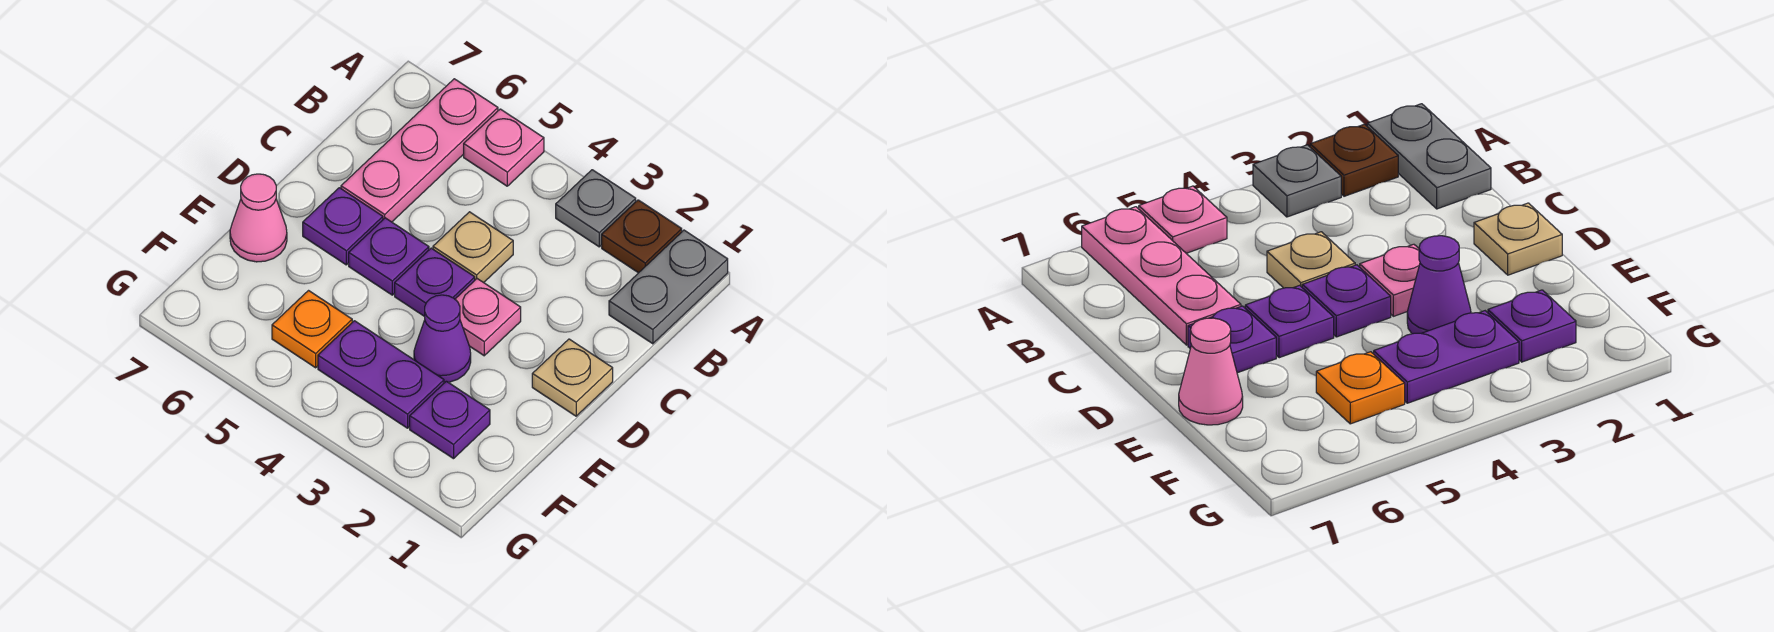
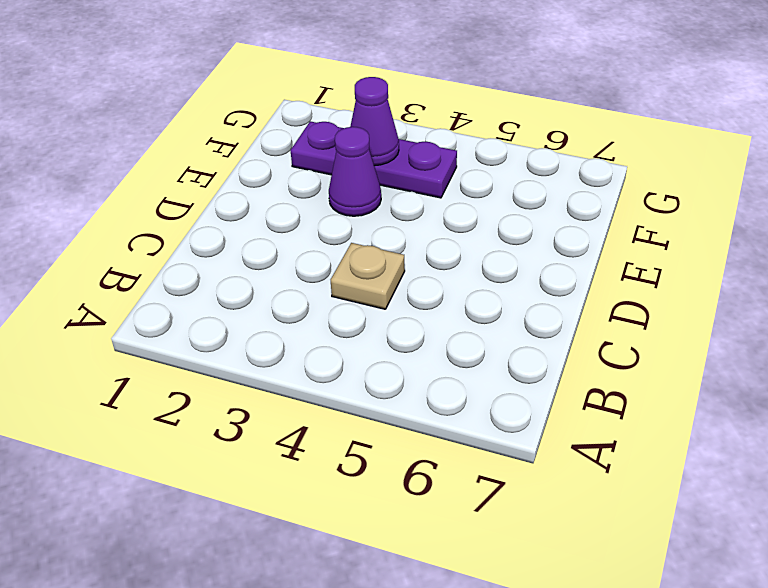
purple 1x1 cone [350,77,399,166] -> none
none -> grey 1x2 plate [609,230,728,344]
none -> brown 1x1 plate [602,200,682,273]
none -> grey 1x1 plate [556,170,636,247]

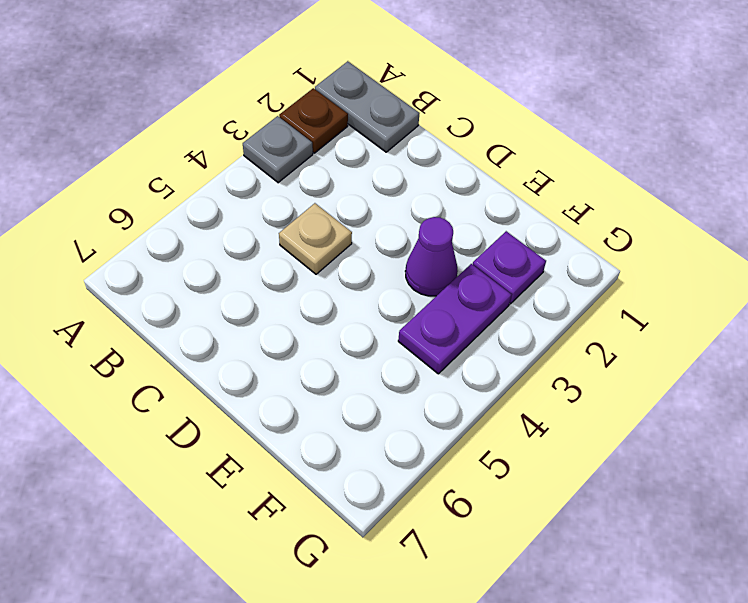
none -> pink 1x1 plate [464,109,544,186]
none -> pink 1x3 plate [341,79,498,222]
none -> tan 1x1 plate [532,339,613,416]

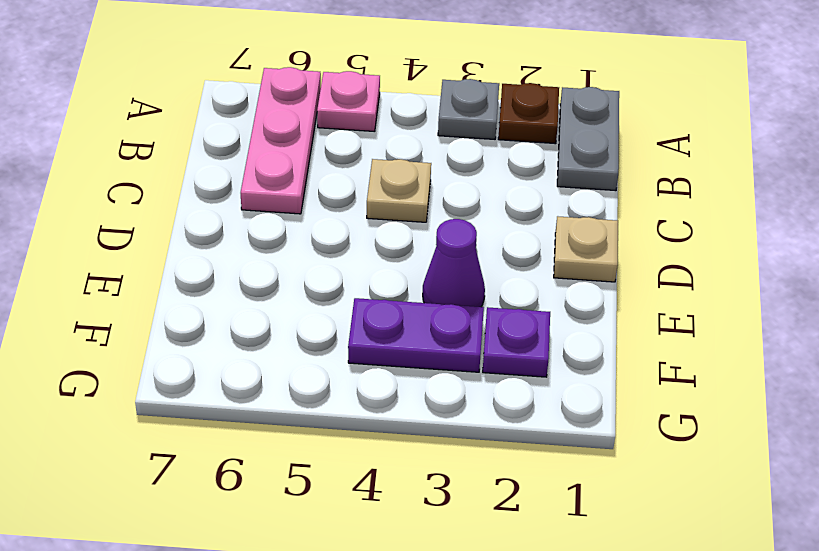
none -> pink 1x1 plate [455,279,521,356]
none -> purple 1x1 plate [395,248,475,317]
none -> purple 1x1 plate [349,218,429,295]

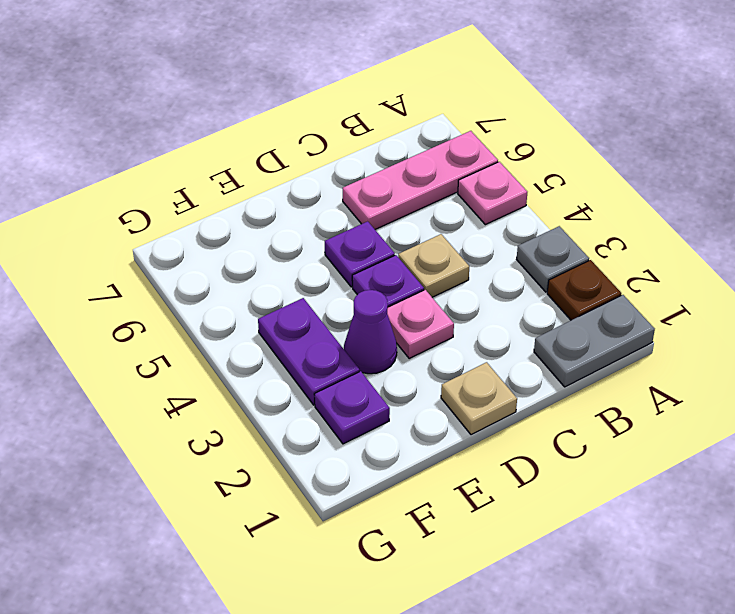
none -> purple 1x1 plate [303,188,383,265]
none -> pink 1x1 cone [230,174,287,262]
none -> orange 1x1 plate [272,291,352,368]

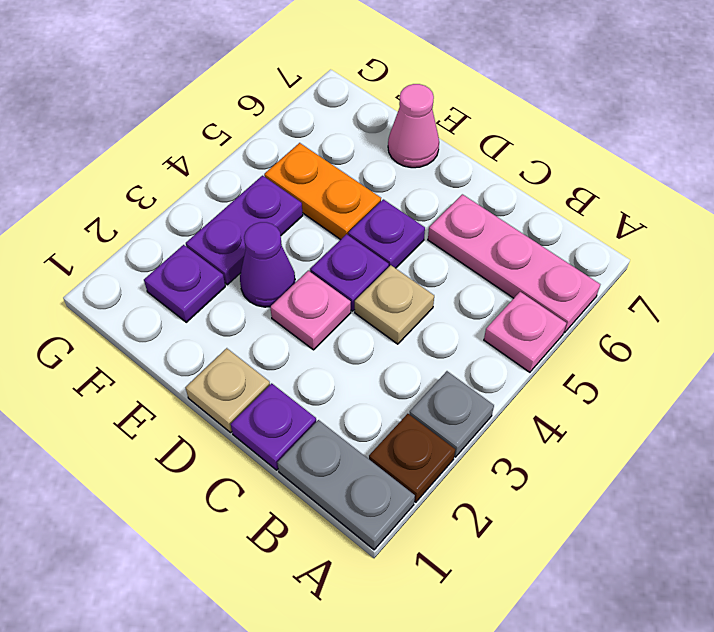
purple 1x1 plate [231,383,316,470] -> purple 1x1 plate moved to [303,188,383,265]
orange 1x2 plate [264,143,381,240] -> orange 1x1 plate [272,291,352,368]

